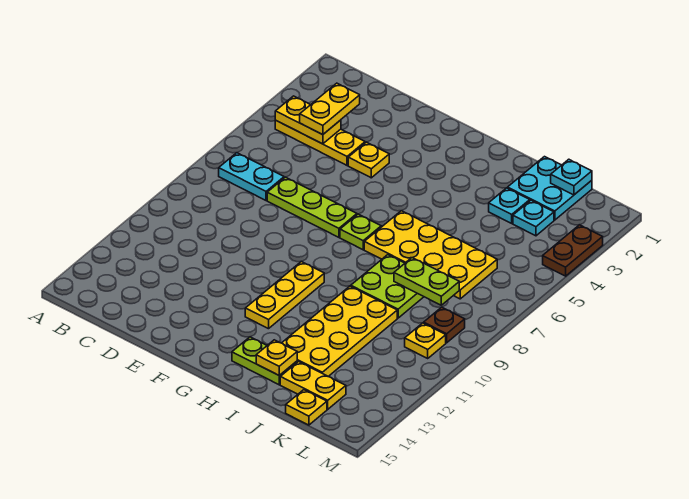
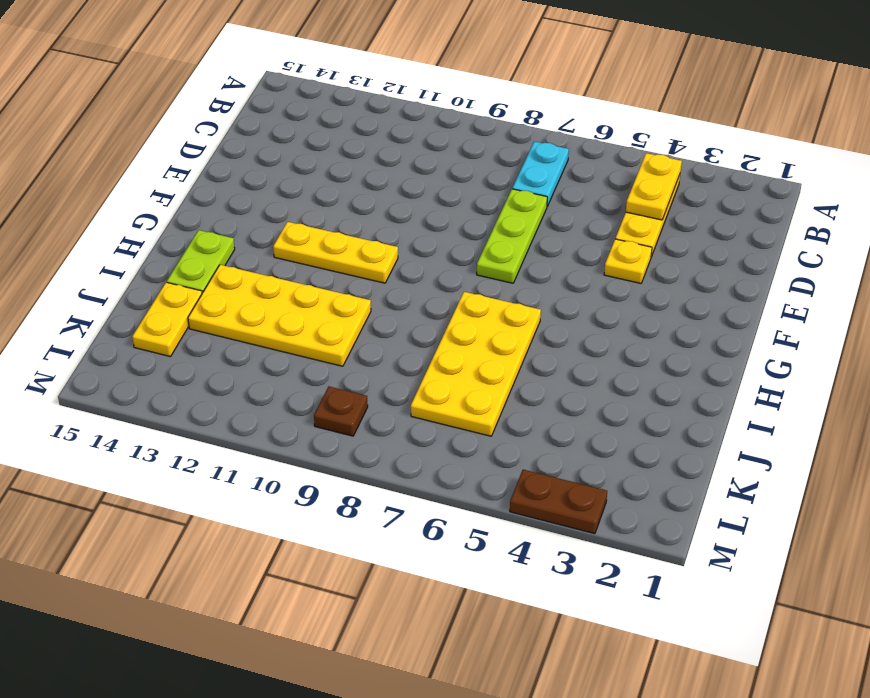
none -> lime 1x1 plate [340,214,381,250]
none -> lime 2x2 plate [351,255,424,318]
none -> cyan 2x2 plate [508,157,592,220]

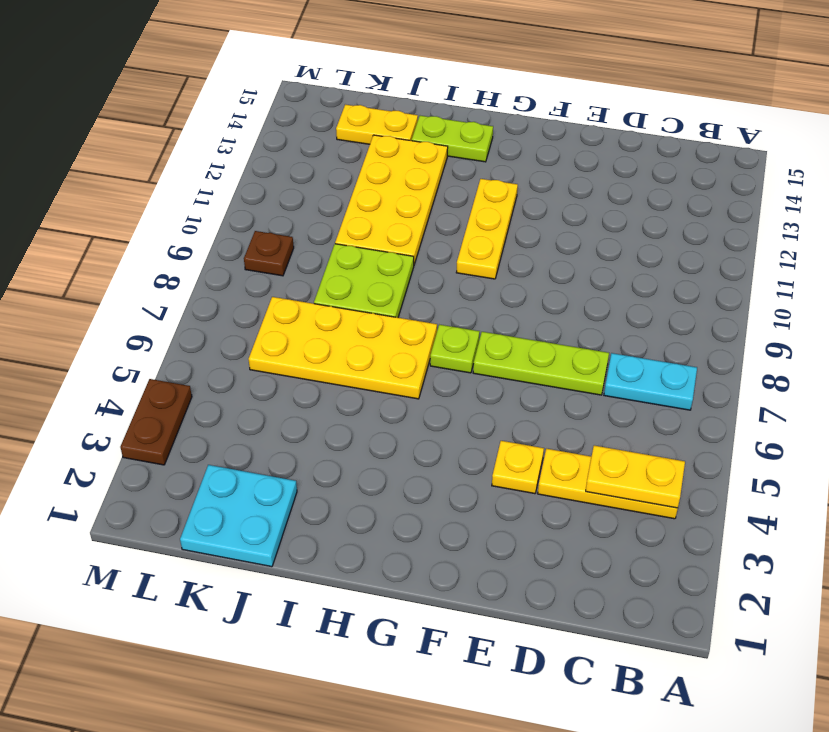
none -> cyan 1x1 plate [489,188,530,223]
none -> cyan 1x1 plate [513,200,554,236]
none -> yellow 1x1 plate [286,390,327,425]

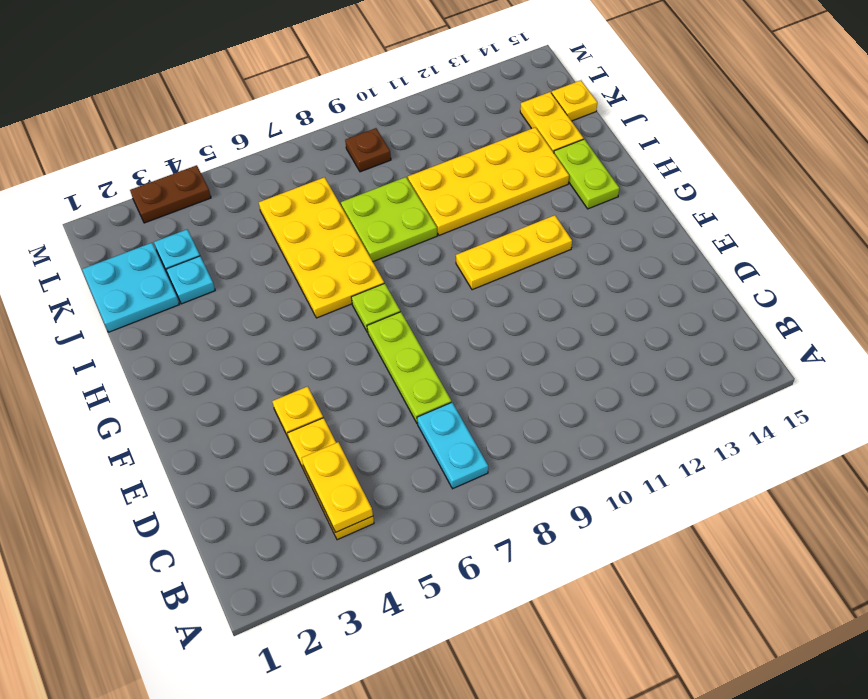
none -> yellow 1x1 plate [405,323,446,358]
none -> yellow 1x1 plate [256,340,297,375]
none -> lime 1x2 plate [394,258,459,305]

